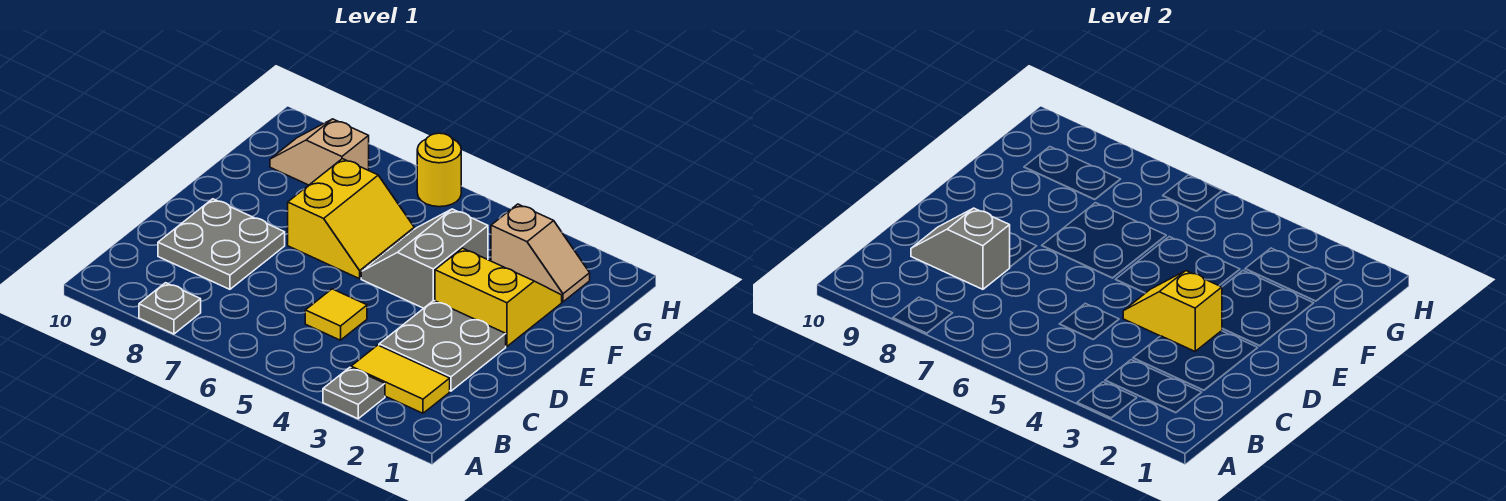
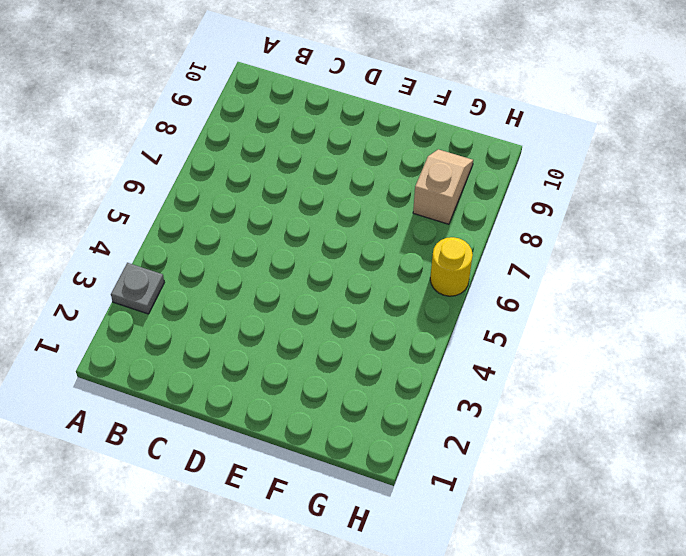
none -> grey 1x1 plate [139,283,201,334]
none -> yellow 1x2 tile [351,345,450,413]
none -> grey 2x2 plate [379,301,506,391]

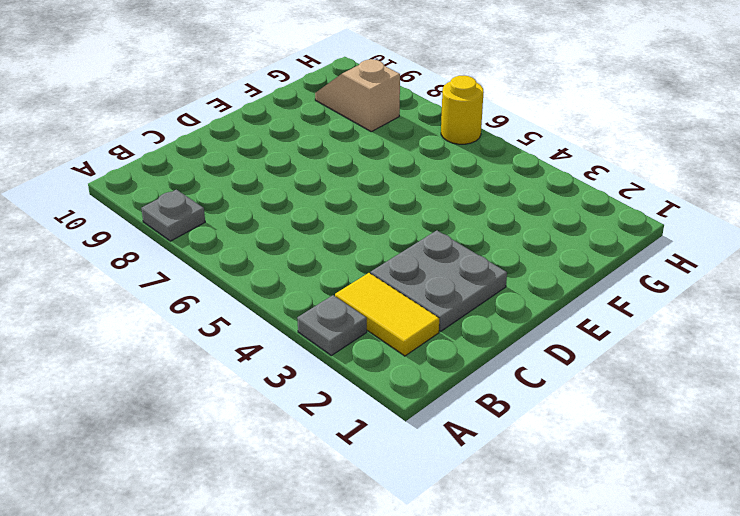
none -> yellow 1x1 tile [305,289,367,340]
none -> grey 2x2 plate [158,199,285,289]
none -> yellow 2x2 slope [435,248,562,346]

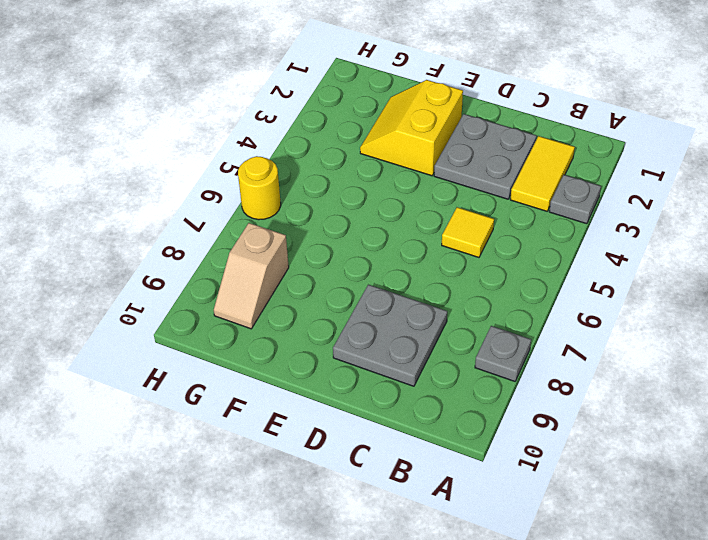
none -> grey 2x2 slope [361,209,488,308]
none -> yellow 2x2 slope [288,159,414,279]
none -> tan 1x2 slope [491,204,590,302]

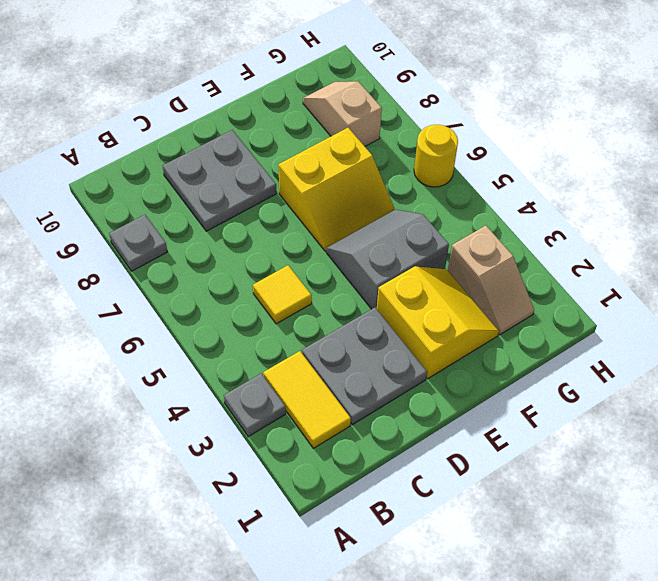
none -> grey 1x2 slope [911,208,1010,289]
none -> yellow 1x2 slope [1123,271,1222,351]

